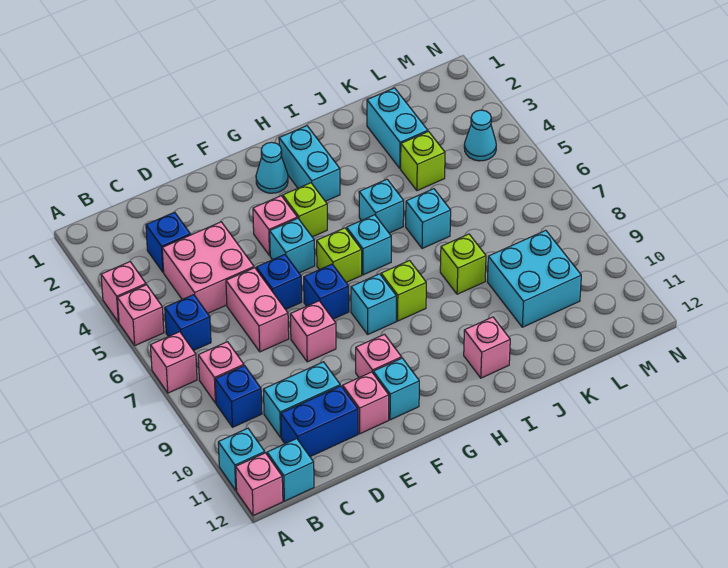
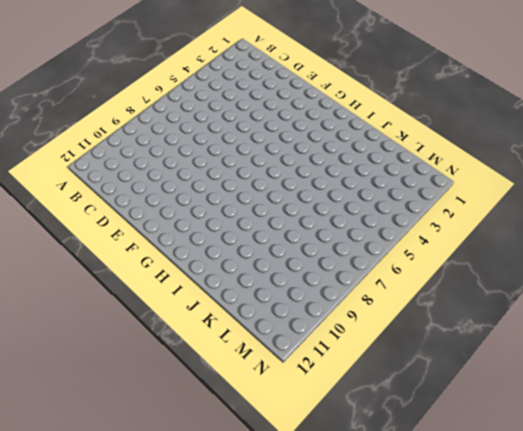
none -> pink 1x1 brick [101,262,146,322]
none -> pink 1x1 brick [117,285,164,345]
none -> pink 1x1 brick [150,332,197,393]
none -> cyan 1x1 brick [218,428,265,491]

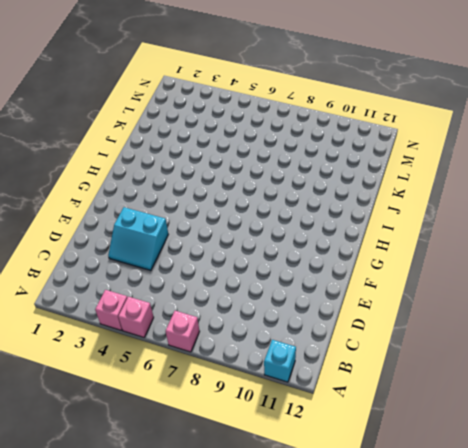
cyan 2x2 slope [108,207,168,271] -> pink 2x2 brick [162,222,254,313]
none -> pink 1x1 brick [236,453,283,515]
none -> blue 1x1 brick [165,295,211,351]
none -> pink 1x1 brick [198,342,244,403]
none -> blue 1x1 brick [215,366,262,427]

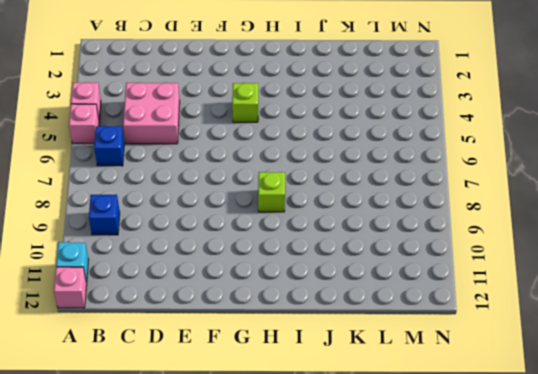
none -> pink 1x1 brick [150,332,197,393]
none -> pink 1x1 brick [198,342,244,403]
none -> cyan 1x1 brick [267,439,314,501]
none -> blue 1x1 brick [146,212,190,272]

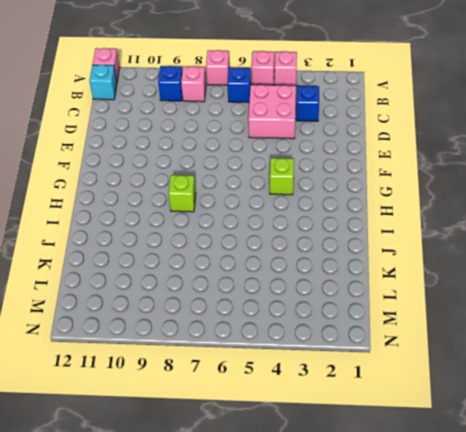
none -> cyan 1x1 brick [218,428,265,491]
none -> cyan 1x2 brick [263,362,340,437]
none -> blue 1x2 brick [281,386,358,457]
none -> pink 1x2 brick [226,268,289,352]

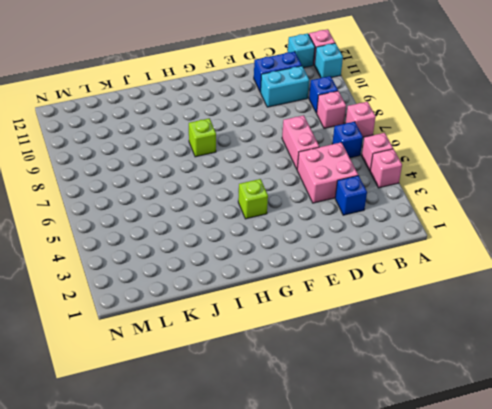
none -> blue 1x1 brick [256,255,302,309]
none -> pink 1x1 brick [290,301,336,362]
none -> pink 1x1 brick [343,372,389,434]
none -> pink 1x1 brick [253,196,297,255]

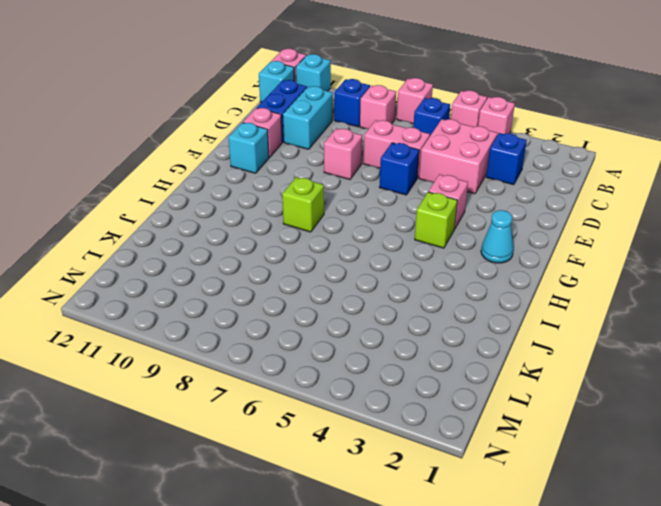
none -> cyan 1x1 brick [270,218,315,273]
none -> blue 1x1 brick [304,264,349,319]
none -> pink 1x1 brick [356,334,402,378]
none -> lime 1x1 brick [317,228,362,282]

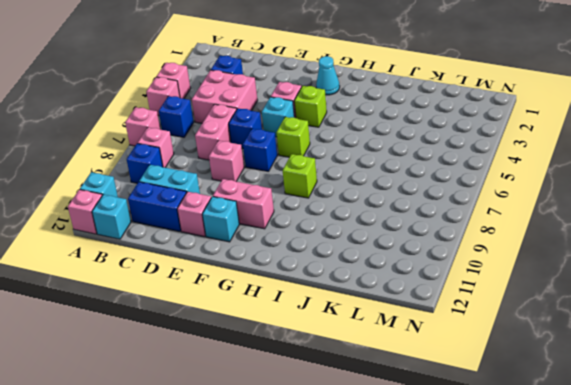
pink 1x2 brick [213,179,274,229] -> pink 1x1 brick [356,334,402,378]
none -> cyan 1x1 brick [351,274,396,334]
none -> cyan 1x2 brick [279,126,340,201]
none -> cyan 1x1 brick [347,215,391,275]
none -> cyan 1x1 brick [359,179,404,233]

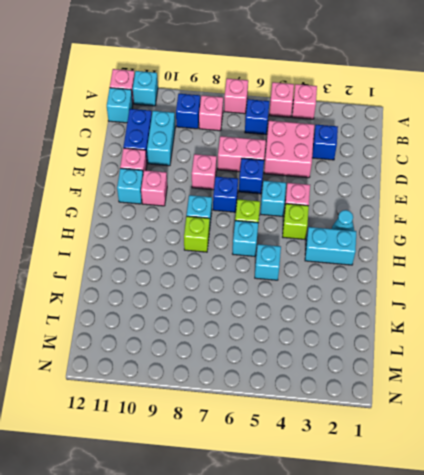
none -> pink 1x1 brick [464,317,510,378]
none -> cyan 1x1 brick [406,189,451,249]
none -> lime 1x1 brick [440,234,486,294]
none -> cyan 1x2 brick [367,88,428,168]

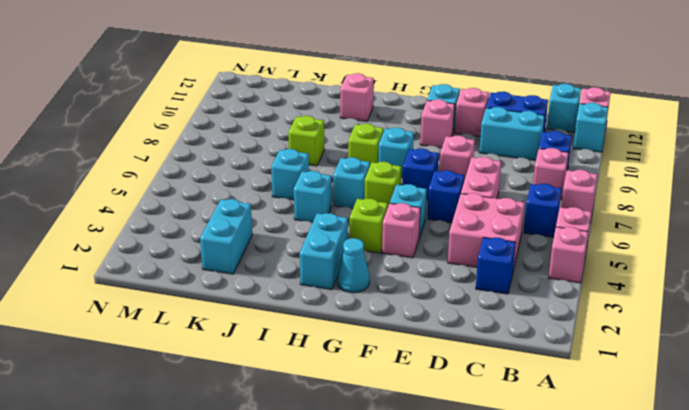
none -> lime 1x1 brick [401,132,445,191]
none -> cyan 2x2 brick [487,230,581,327]
none -> cyan 1x1 cone [464,110,496,161]

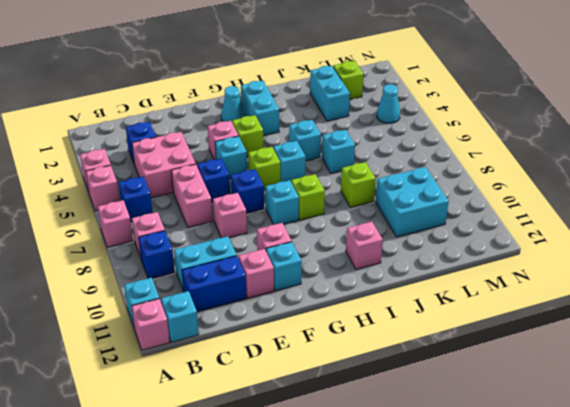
lime 1x1 brick [333,61,363,99] -> lime 1x1 brick moved to [401,132,445,191]

